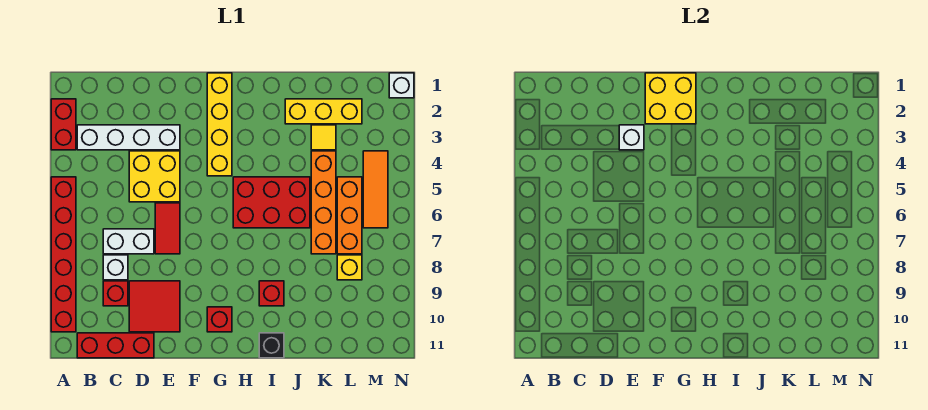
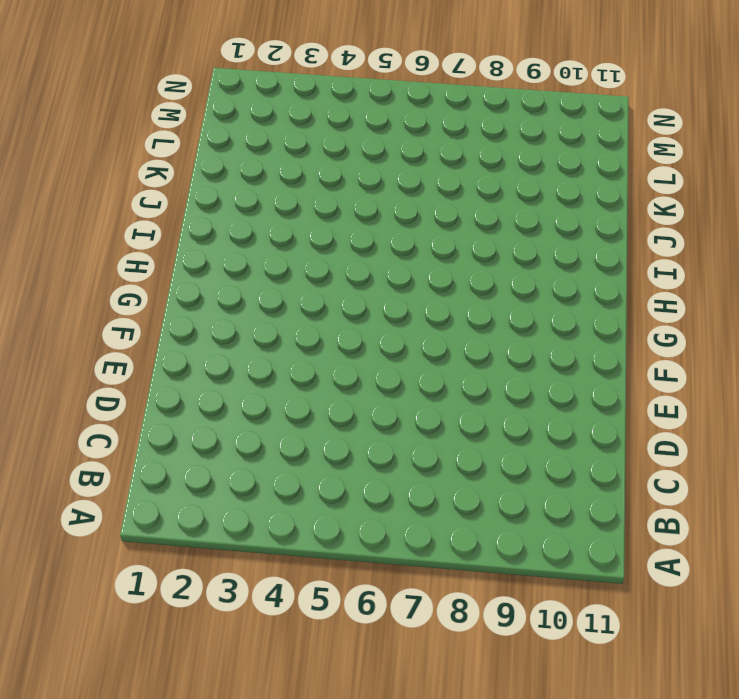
none -> red 1x2 brick [51,99,76,150]
none -> red 1x6 brick [51,177,76,332]
none -> white 1x4 brick [77,125,180,150]

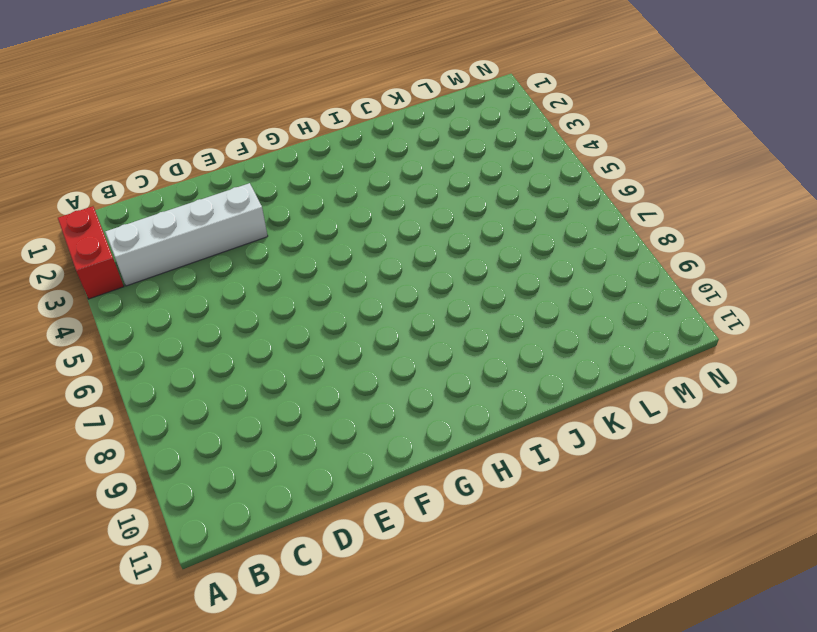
none -> red 1x6 brick [51,177,76,332]
none -> red 1x3 brick [77,333,154,358]
none -> white 1x2 brick [103,229,154,254]

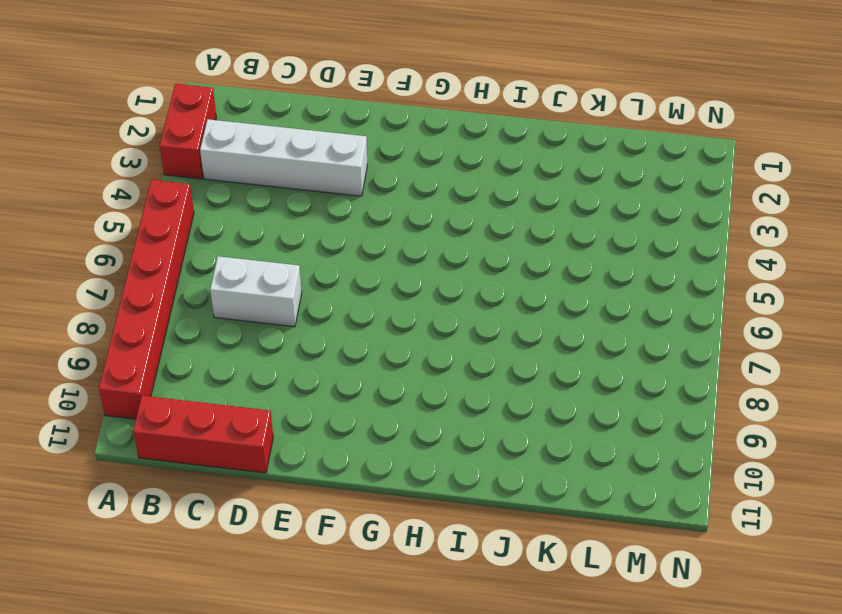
none -> white 1x1 brick [103,255,128,280]
none -> red 1x1 brick [103,281,128,306]
none -> yellow 2x2 brick [129,151,180,202]

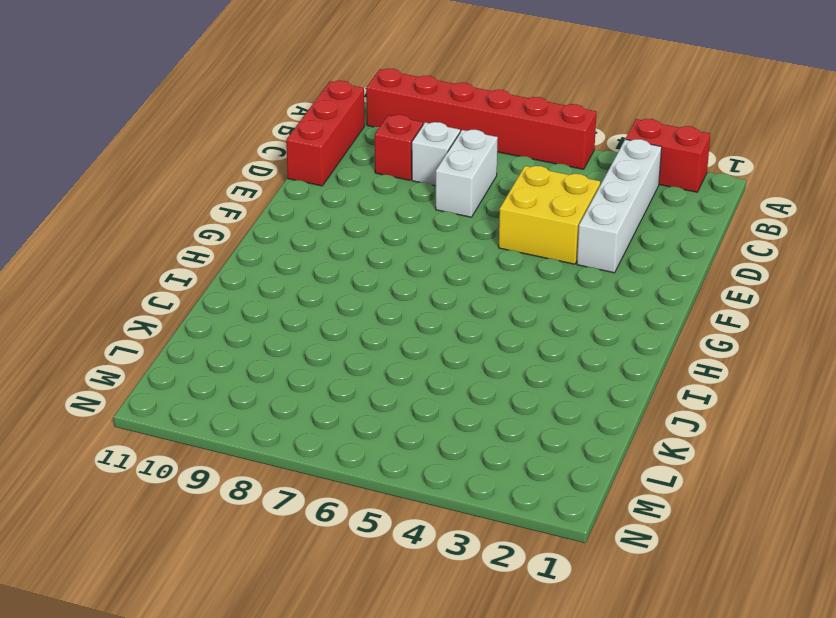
none -> red 2x2 tile [129,281,180,332]
none -> red 1x2 tile [155,203,180,254]
none -> yellow 1x4 brick [207,73,232,176]

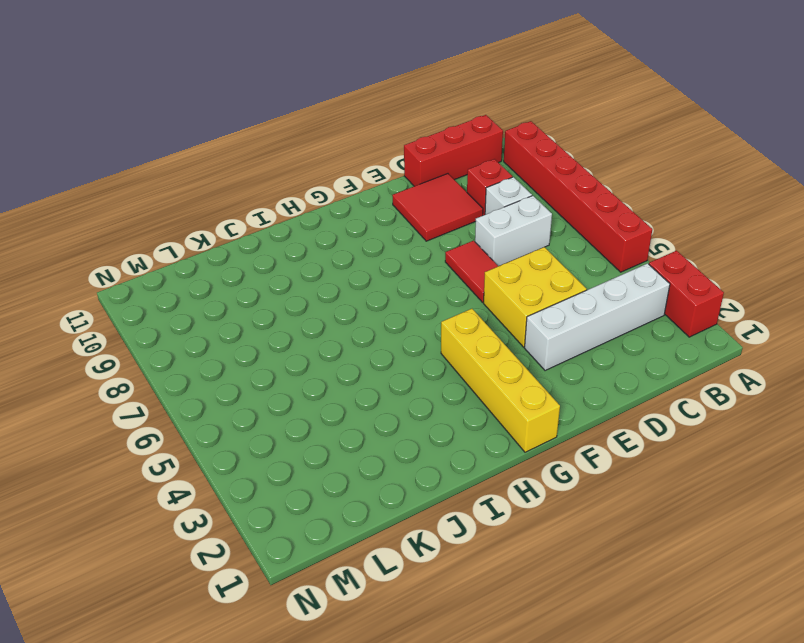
none -> red 1x1 brick [207,307,232,332]
none -> red 2x3 brick [233,177,310,228]
none -> red 1x1 brick [259,281,284,306]

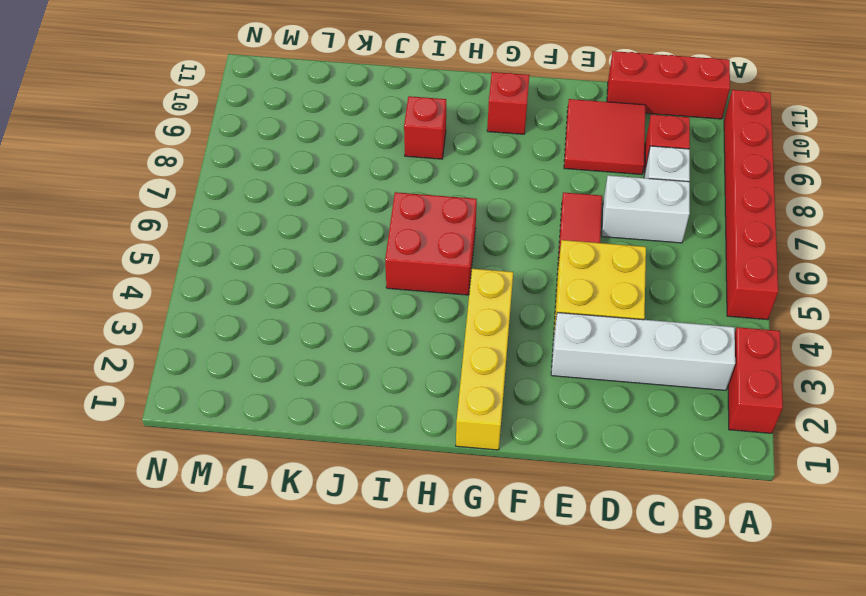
red 2x2 brick [385,192,477,295] -> red 2x3 brick [233,177,310,228]
none -> black 1x1 brick [259,333,284,358]
none -> yellow 1x3 brick [285,99,362,124]
none -> yellow 1x1 tile [311,125,336,150]

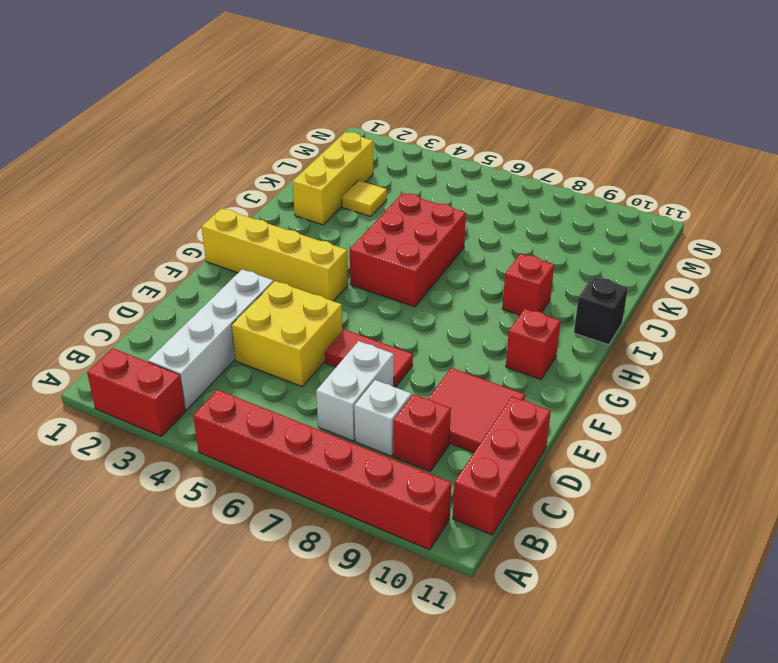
none -> orange 1x4 brick [311,151,336,254]
none -> orange 1x3 brick [337,177,362,254]
none -> yellow 1x1 brick [337,255,362,280]

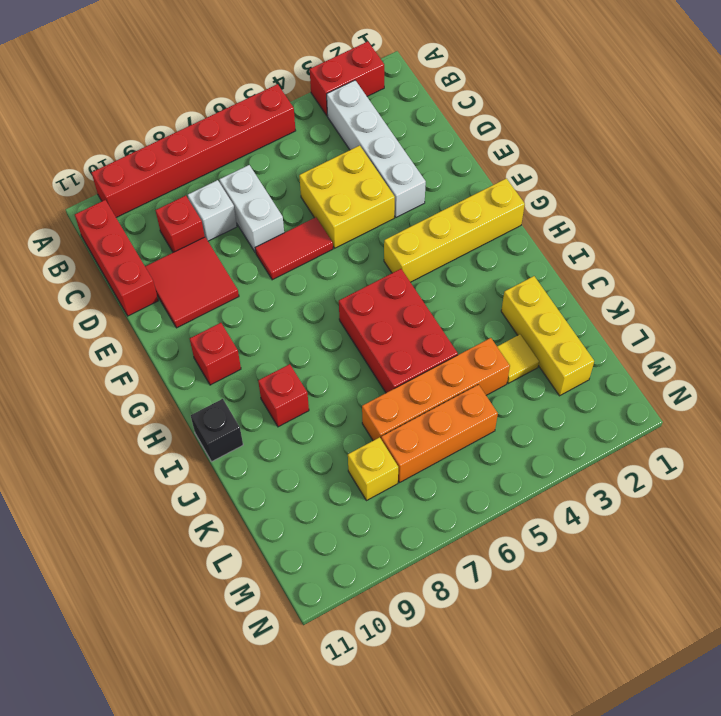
none -> orange 1x3 tile [363,151,388,228]
none -> white 1x1 brick [389,73,414,98]
none -> white 1x1 brick [619,125,644,150]

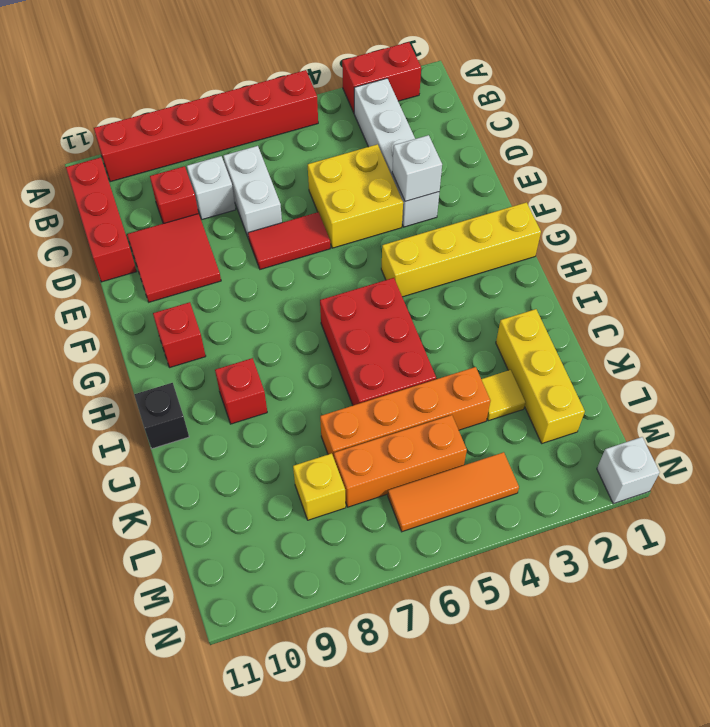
none -> yellow 2x2 brick [645,73,696,124]

